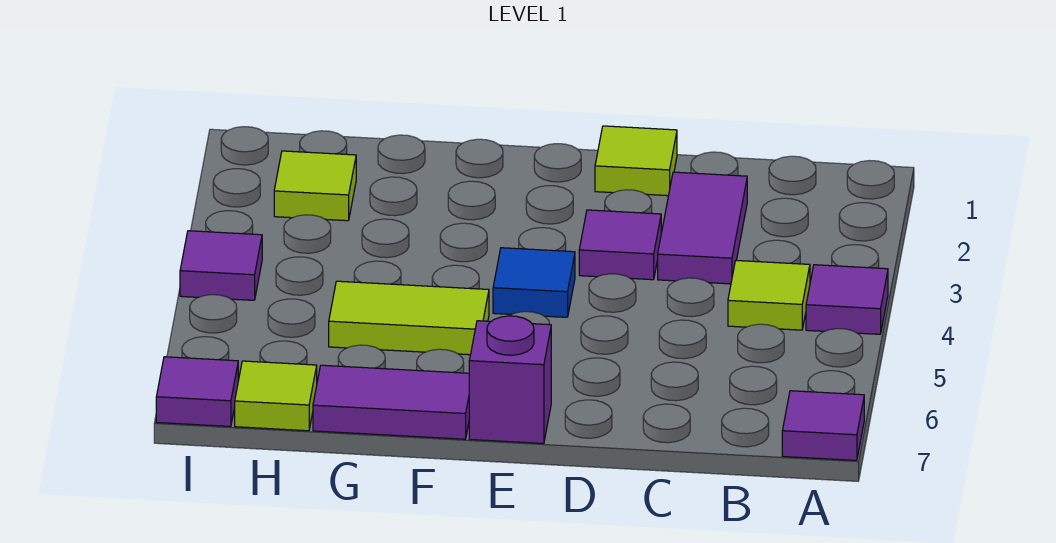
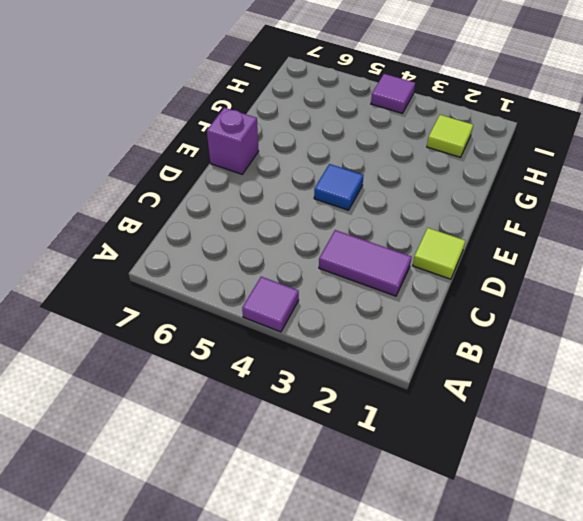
none -> purple 1x1 tile [782,391,864,460]
none -> lime 1x1 tile [728,260,810,330]
none -> purple 1x1 tile [579,210,661,280]

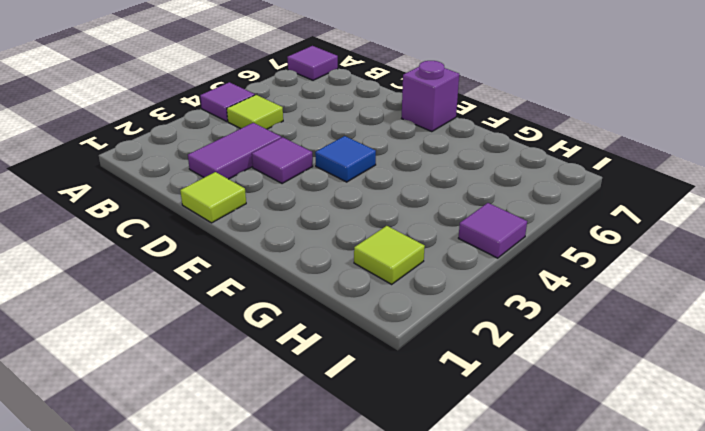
none -> lime 1x2 tile [329,281,489,355]
none -> purple 1x2 tile [313,365,469,439]
none -> lime 1x1 tile [235,361,317,431]

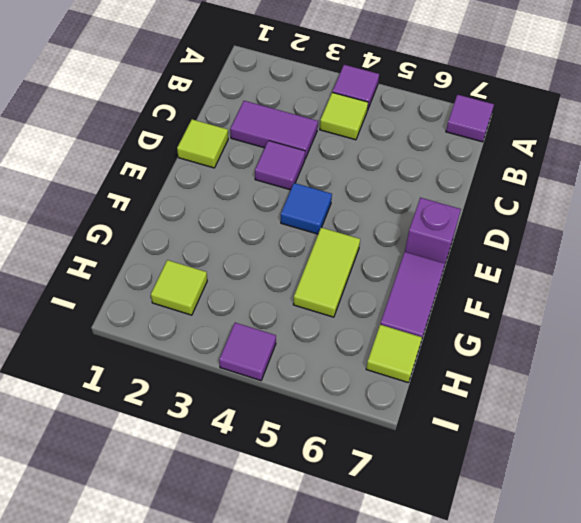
none -> purple 1x1 tile [156,357,238,427]

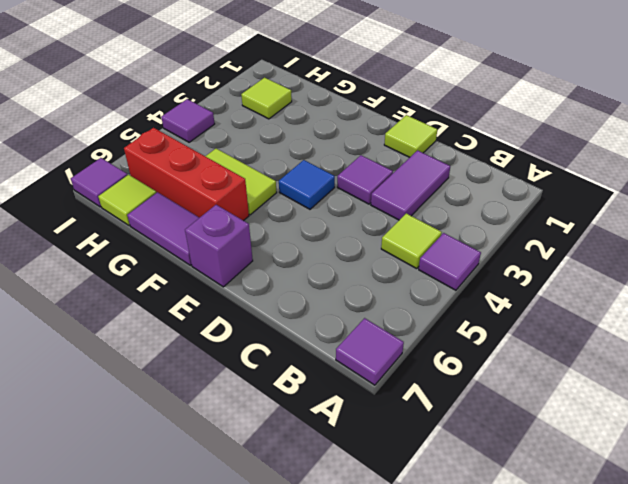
red 1x3 brick [124,128,249,221] -> none

